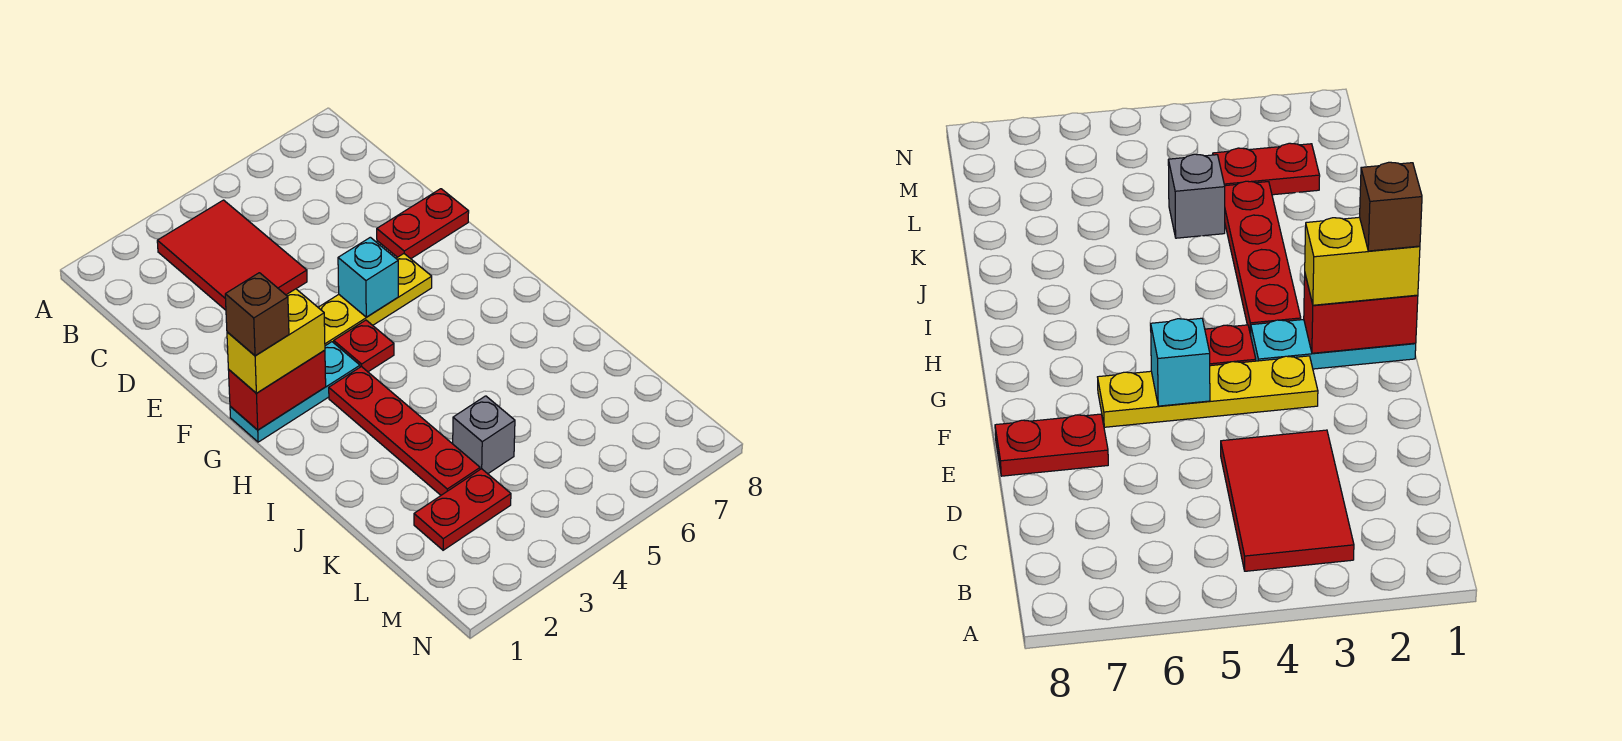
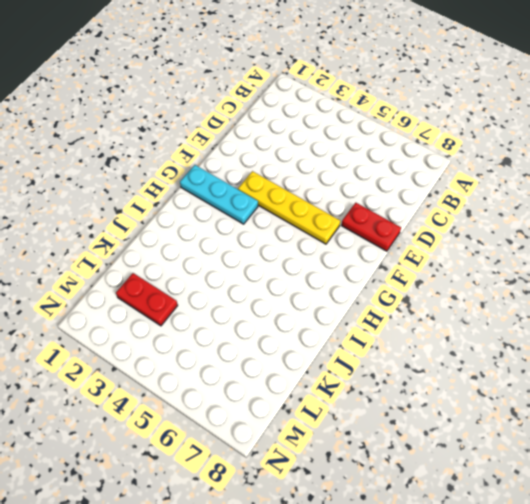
none -> red 2x3 tile [157,200,307,310]
none -> red 1x1 plate [334,320,394,372]
none -> red 1x4 plate [329,367,480,495]

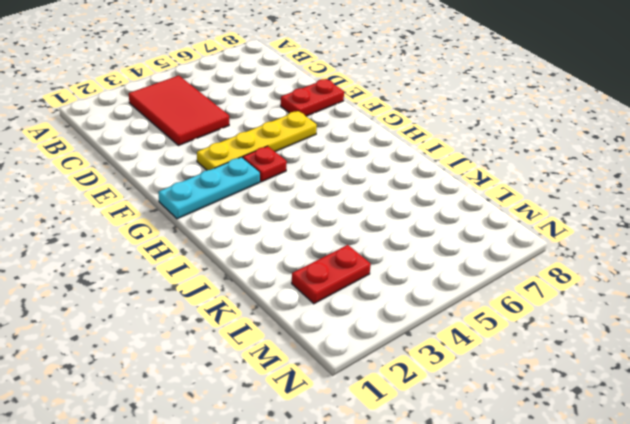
none -> red 1x4 plate [329,367,480,495]
none -> grey 1x1 brick [453,396,515,474]
none -> cyan 1x1 brick [338,237,398,317]

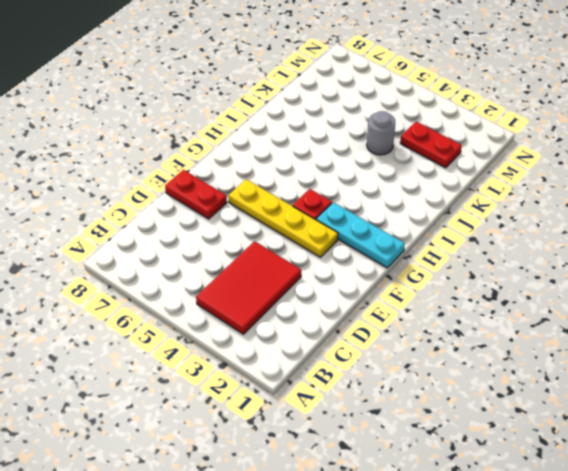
grey 1x1 round brick [367,111,395,155] -> grey 1x1 brick [453,396,515,474]
none -> red 1x4 plate [329,367,480,495]
none -> cyan 1x1 brick [338,237,398,317]
none -> red 1x2 brick [229,350,326,430]

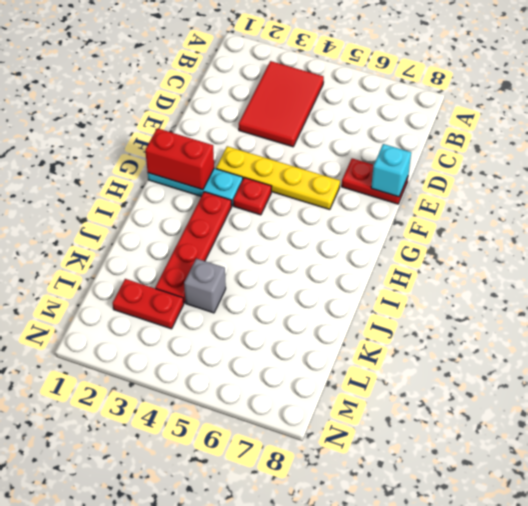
cyan 1x1 brick [371,144,411,197] -> cyan 1x1 brick moved to [338,237,398,317]
none -> yellow 1x2 brick [227,289,325,393]
none -> brown 1x1 brick [225,273,289,356]

